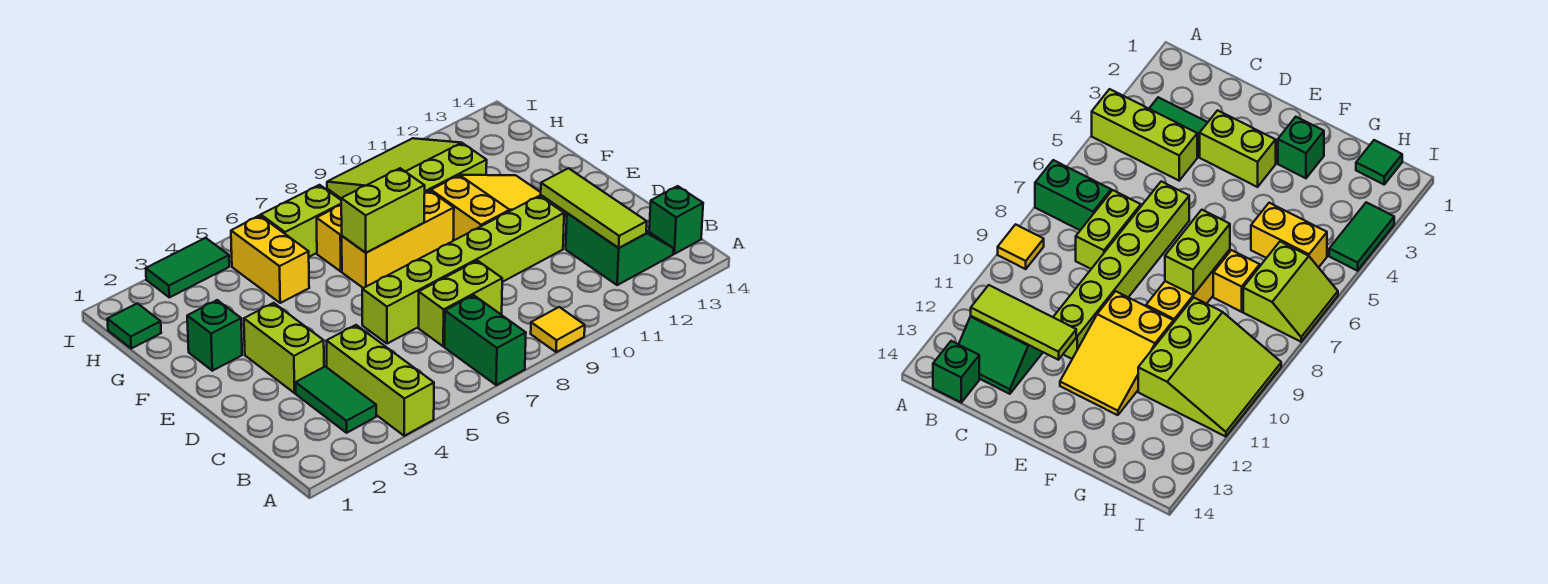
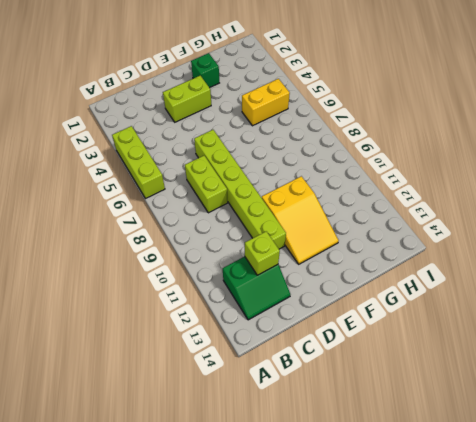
lime 1x3 brick [112,126,165,199] -> lime 1x3 brick turned to [327,325,434,436]
lime 1x1 brick [245,231,280,275] -> lime 1x3 tile [541,168,647,248]
none -> green 1x2 brick [445,295,526,385]
none -> yellow 1x1 tile [531,307,585,352]
none -> green 1x2 tile [296,366,376,433]

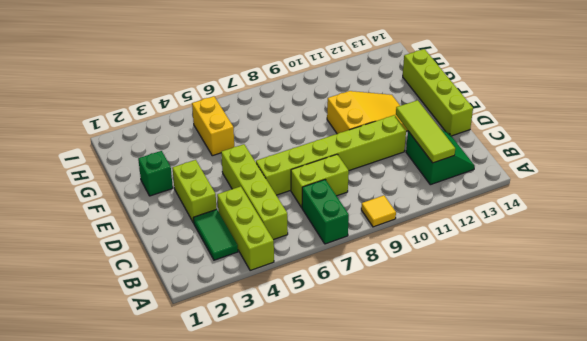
lime 1x4 brick [221,144,288,240] -> none
lime 1x4 brick [403,49,473,136] -> none
none -> green 1x1 brick [649,186,703,254]
none -> yellow 1x3 brick [342,191,454,288]
none -> yellow 1x1 brick [317,205,342,271]

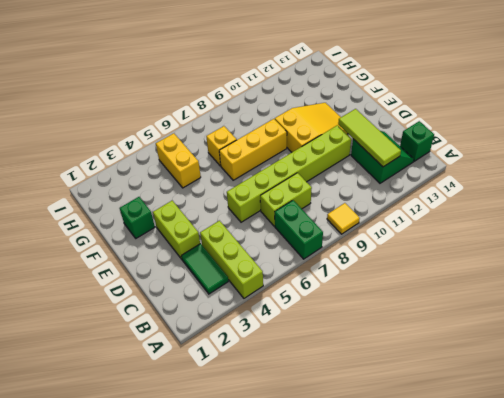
none -> lime 3x3 slope [327,138,487,198]
none -> green 1x1 tile [107,303,161,348]
none -> lime 2x2 slope [255,185,341,257]

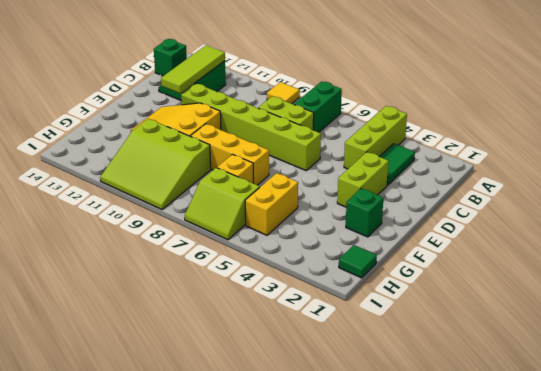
none -> green 1x2 tile [146,238,229,297]
none -> lime 1x2 brick [341,168,425,253]

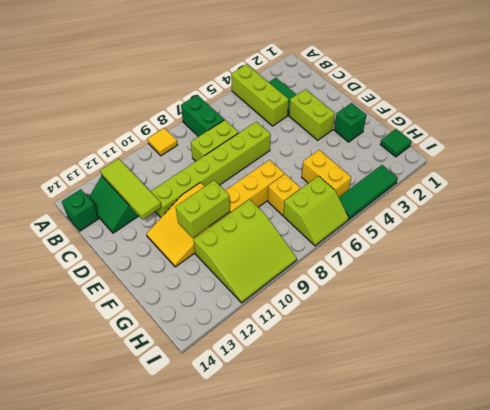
lime 1x2 brick [176,180,230,238] -> lime 1x2 brick moved to [341,168,425,253]
green 1x3 tile [339,165,398,219] -> green 1x2 tile [146,238,229,297]

